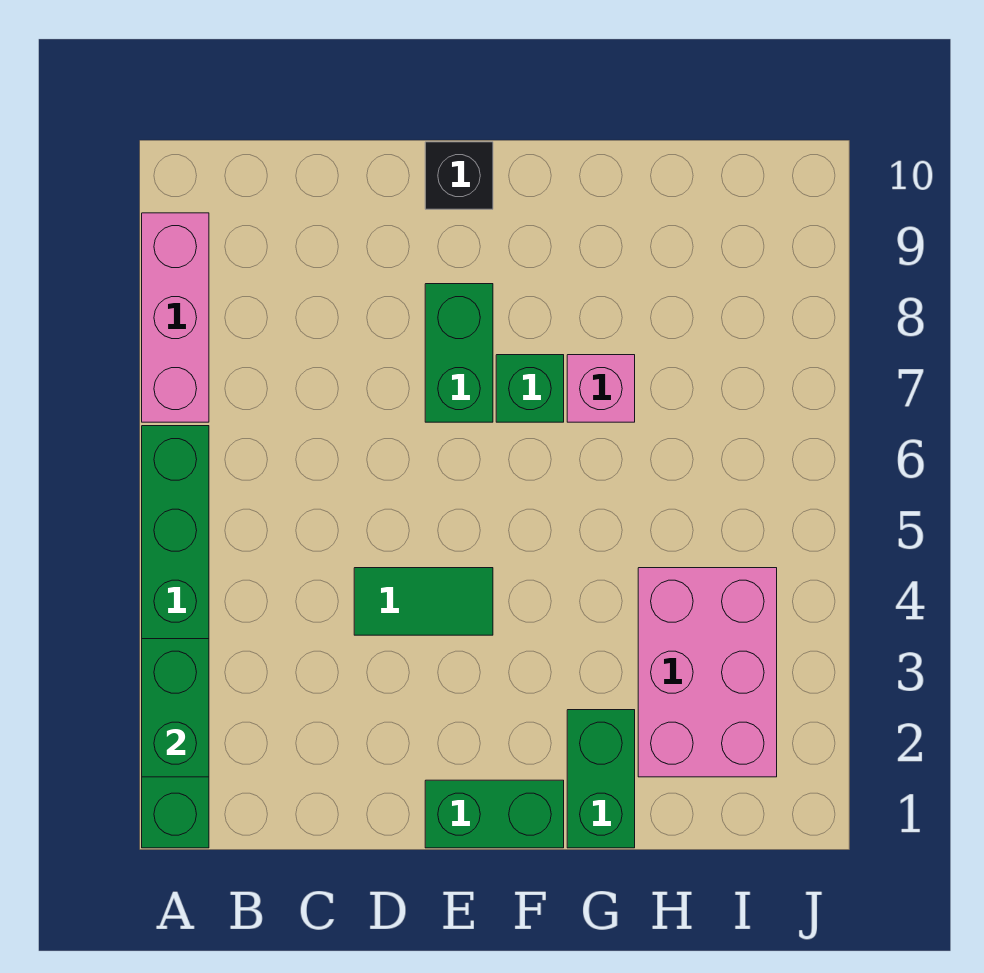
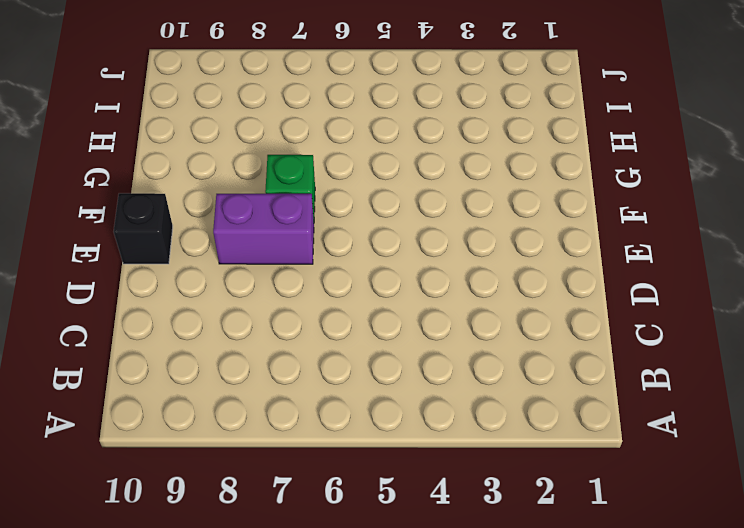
purple 1x2 brick [213,194,314,264] -> green 1x2 brick [425,284,493,422]
none -> green 1x6 brick [142,426,209,848]
none -> pink 1x3 brick [142,213,209,422]

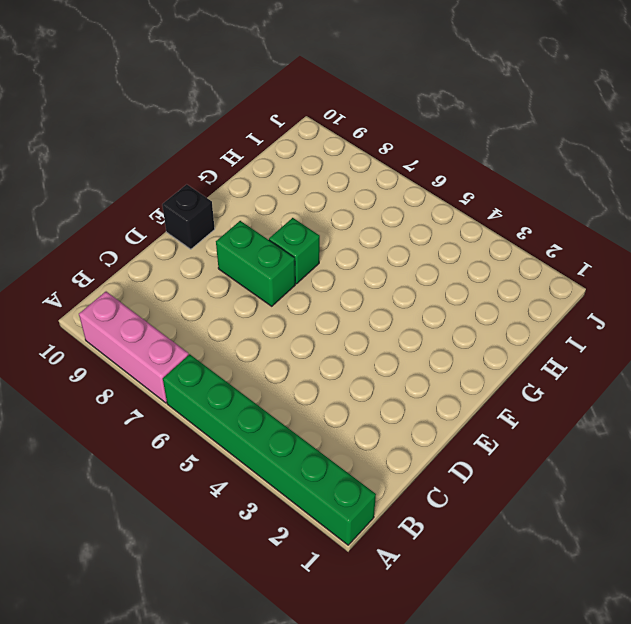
none -> green 1x2 tile [354,568,493,635]
none -> green 1x2 brick [425,780,564,848]

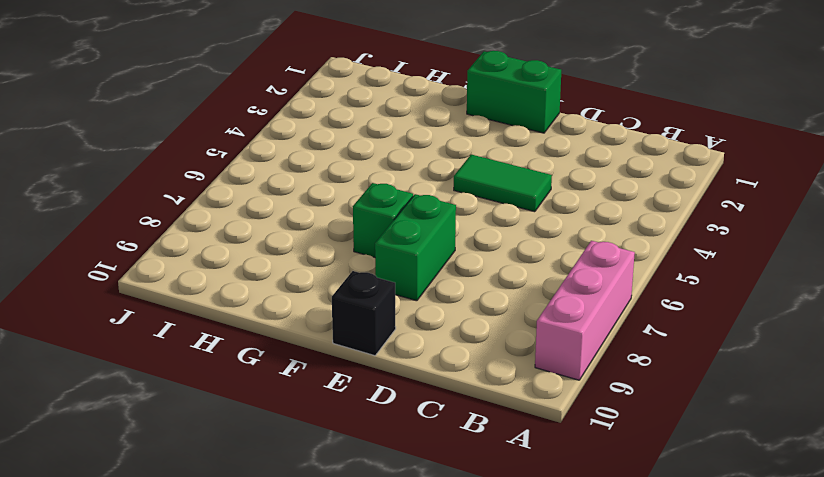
none -> green 1x6 brick [142,426,209,848]
none -> green 1x2 brick [567,710,635,848]

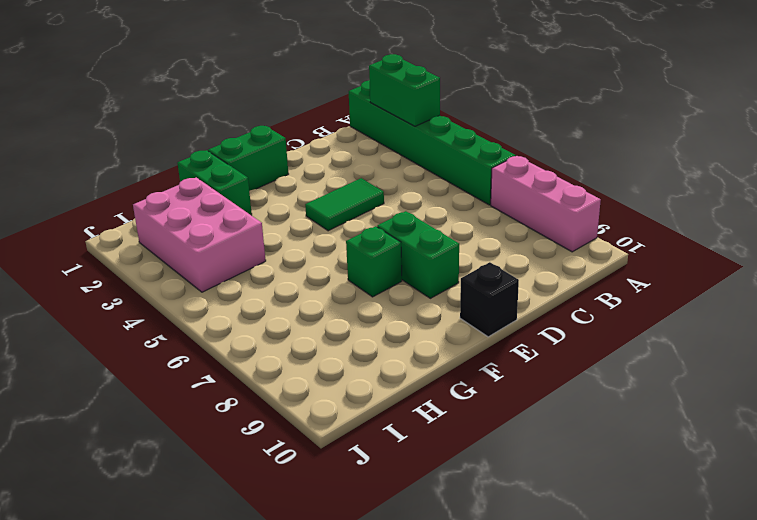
none -> pink 1x1 brick [567,355,635,422]

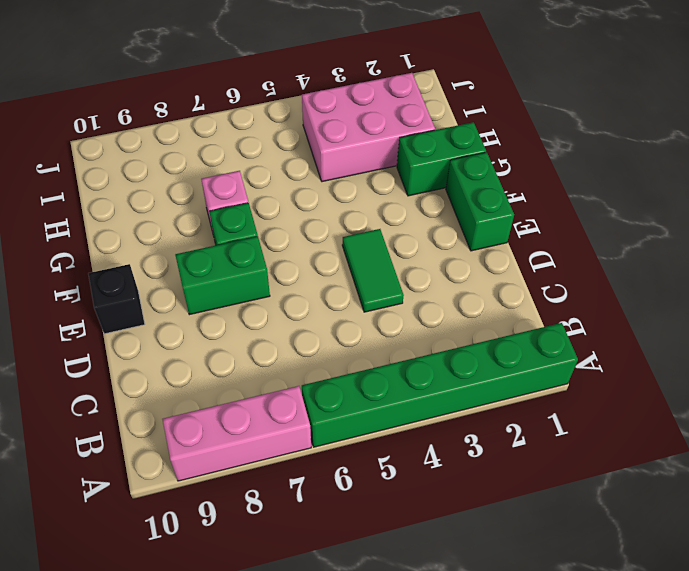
none -> green 1x2 brick [142,639,209,777]

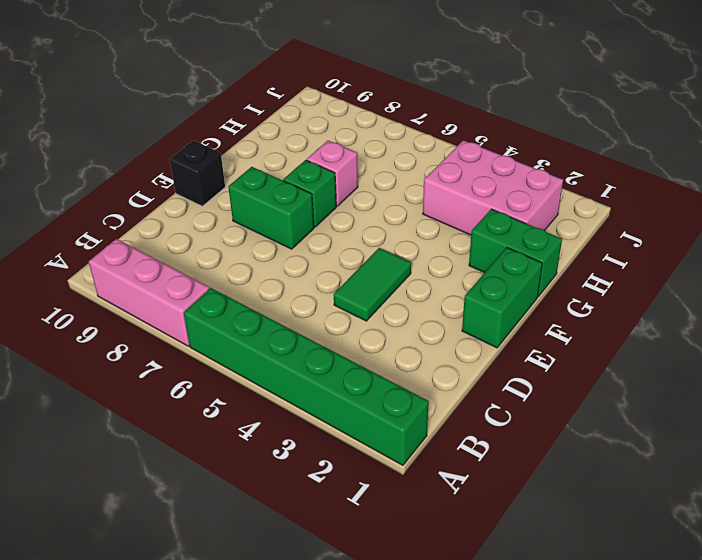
none -> green 1x2 brick [142,639,209,777]

